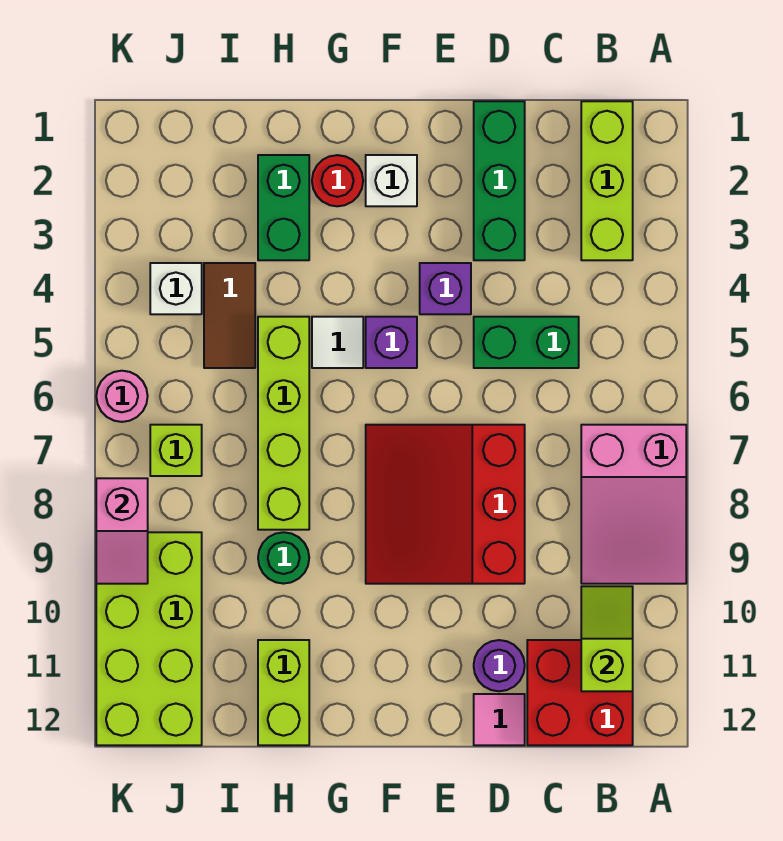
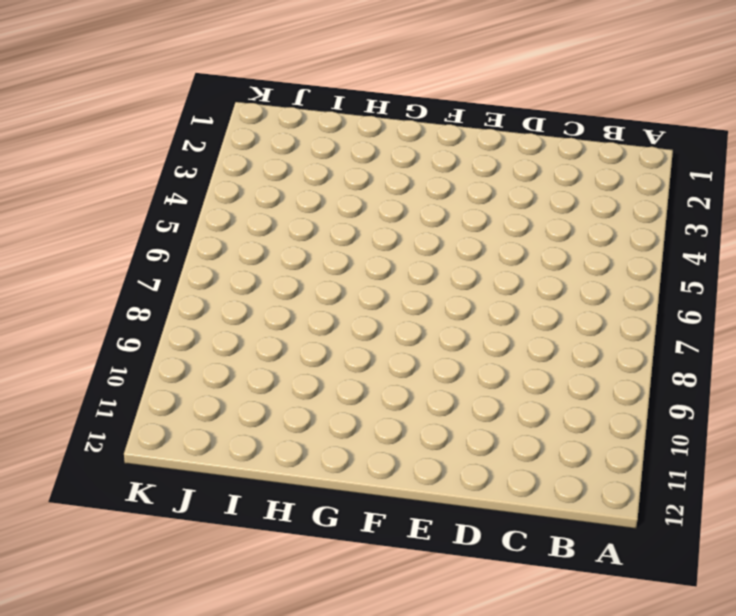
none -> pink 2x3 slope [581,425,686,584]
none -> lime 1x3 brick [581,101,633,260]
none -> red 2x2 brick [527,640,633,745]

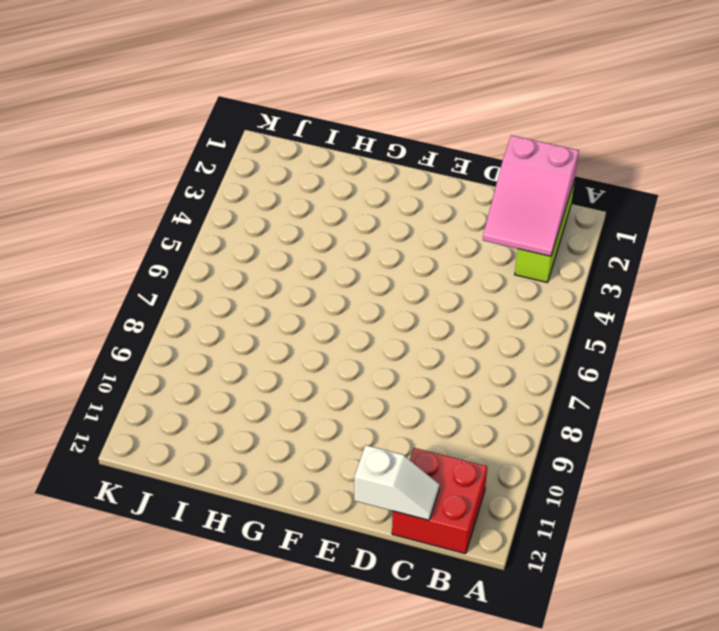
pink 2x3 slope [483,135,579,256] -> pink 2x3 slope moved to [581,425,686,584]
white 1x2 slope [354,445,440,520] -> none
none -> green 1x2 brick [474,317,579,368]
none -> green 1x3 brick [474,101,525,260]
none -> red 3x3 slope [366,425,525,584]

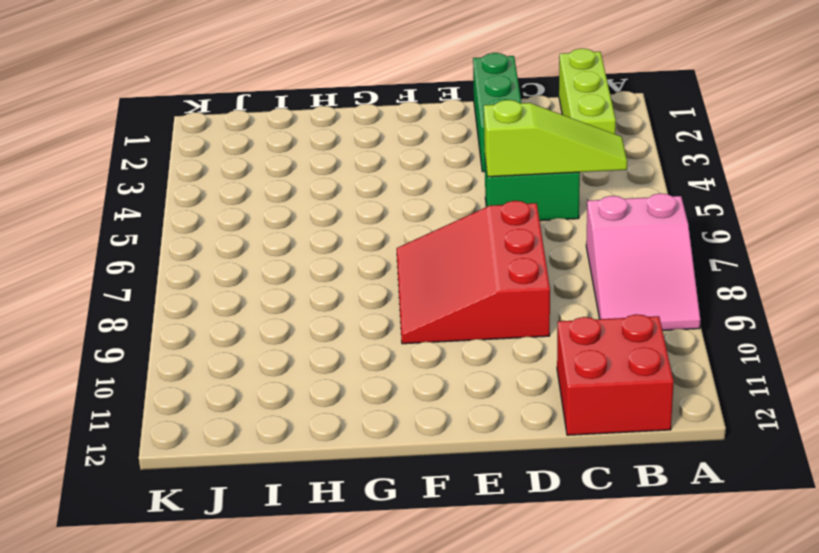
lime 1x3 slope [484,100,627,177] -> none
none -> purple 1x1 round brick [474,640,525,691]
none -> pink 1x1 tile [474,694,525,745]
none -> purple 1x1 brick [420,263,471,314]

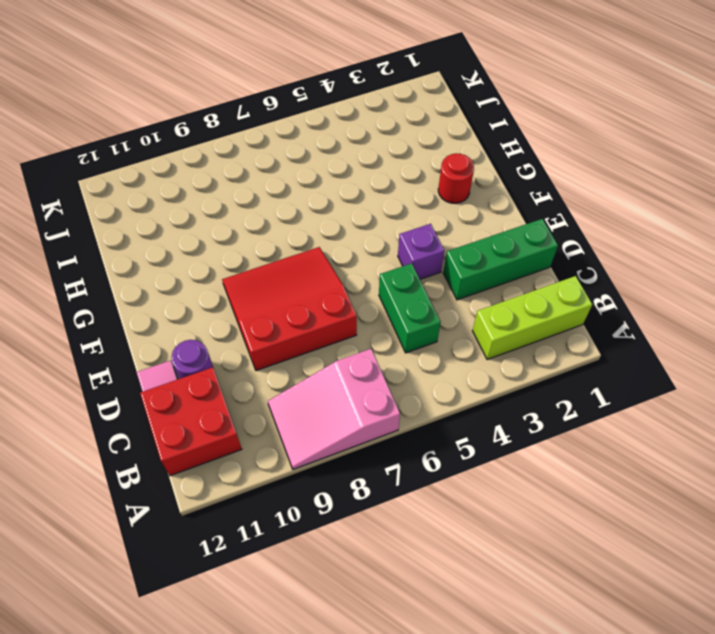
none -> white 1x1 brick [366,155,417,206]
none -> purple 1x1 brick [366,317,417,368]
none -> white 1x1 tile [312,317,363,368]

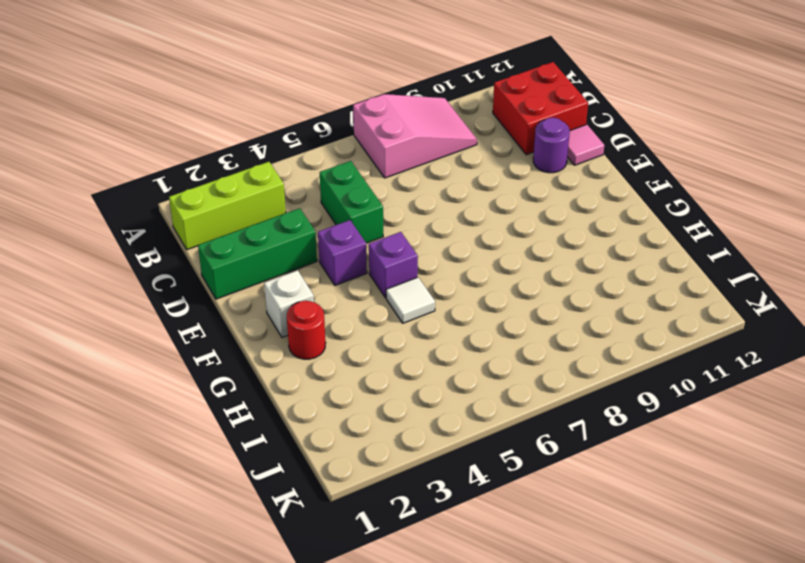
none -> red 3x3 slope [366,425,525,584]
none -> green 1x2 brick [258,155,309,260]
none -> lime 1x4 brick [258,317,309,530]

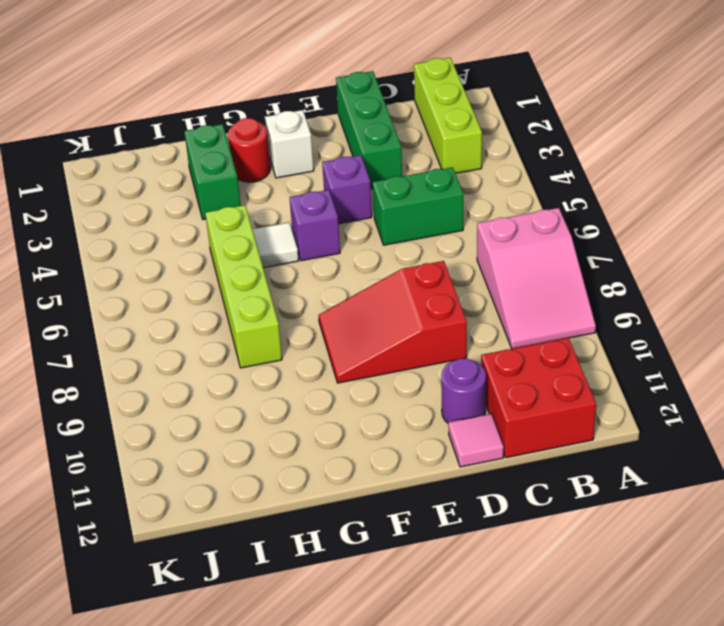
red 2x3 slope [319,261,467,383] -> red 3x3 slope [366,425,525,584]
none -> green 1x1 round brick [258,532,309,584]
none -> lime 1x2 brick [258,640,309,745]
none -> brown 1x2 tile [204,263,255,368]

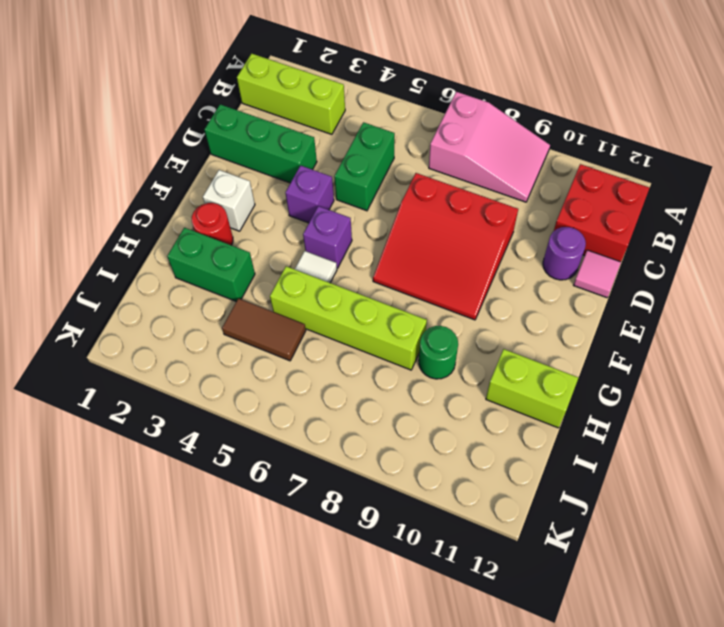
none -> white 1x1 brick [150,263,202,314]
none -> lime 1x1 brick [150,425,202,476]
none -> lime 2x4 brick [96,532,202,745]

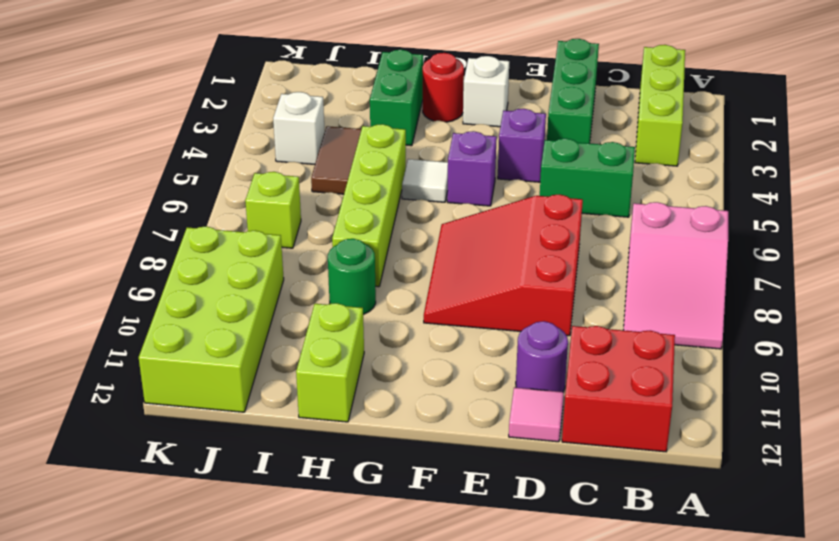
none -> pink 1x1 round brick [96,371,148,422]
none -> lime 1x2 slope [581,586,633,691]
none -> pink 1x2 slope [96,478,148,584]

